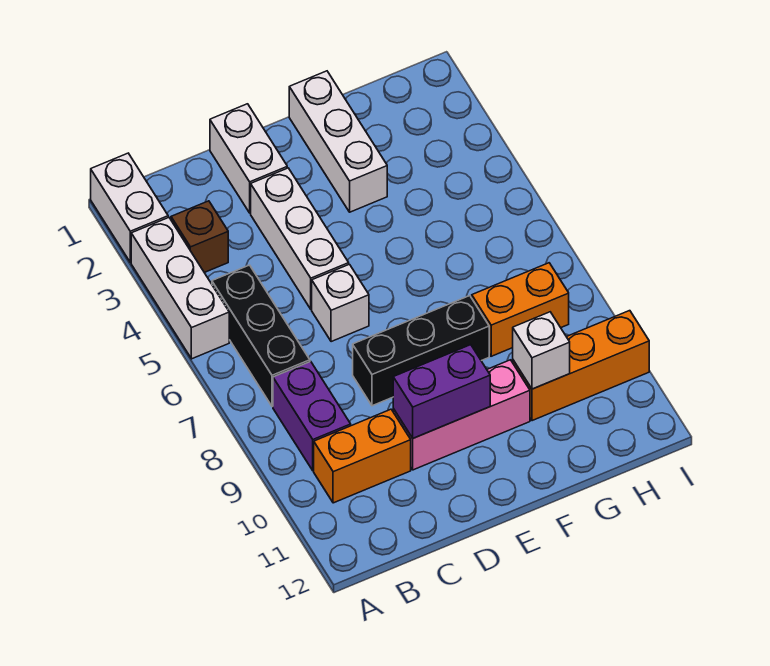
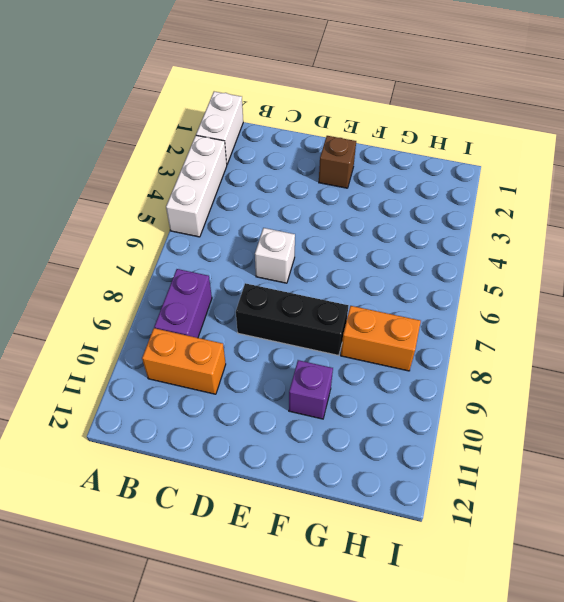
brown 1x1 brick [319,136,356,188] -> brown 1x1 brick moved to [171,201,228,273]
purple 1x1 brick [289,360,333,419] -> pink 1x3 brick [393,360,530,470]
none -> black 1x3 brick [212,265,310,407]
none -> white 1x2 brick [210,104,287,213]
none -> white 1x3 brick [251,168,349,309]

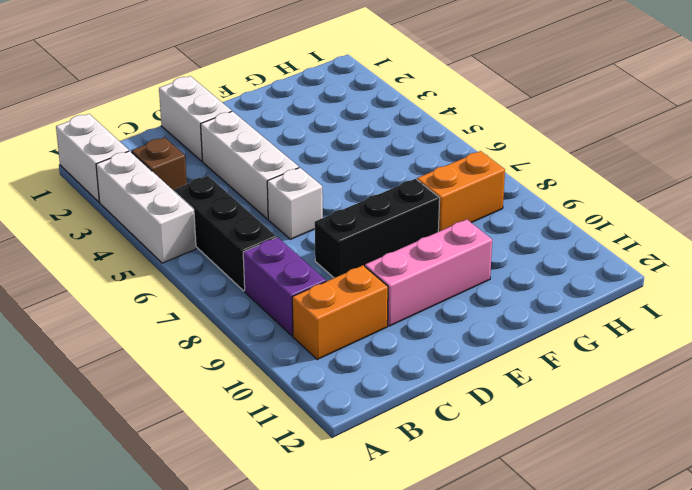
none -> white 1x3 brick [289,71,387,212]
none -> orange 1x3 brick [513,311,649,421]
none -> purple 1x2 brick [393,345,490,438]

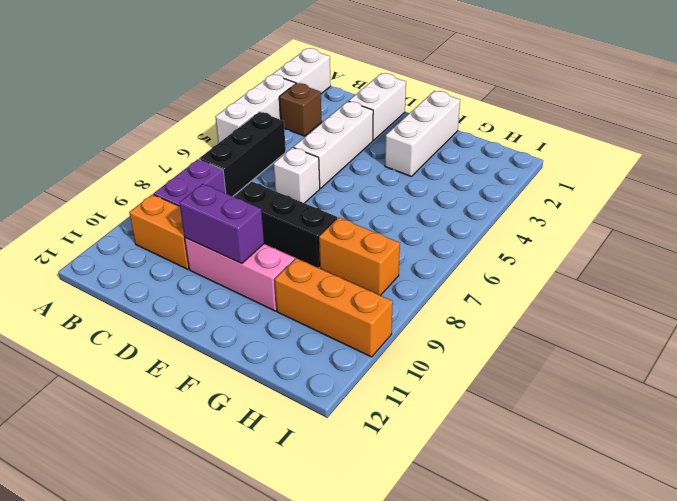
none -> white 1x1 brick [513,312,570,389]

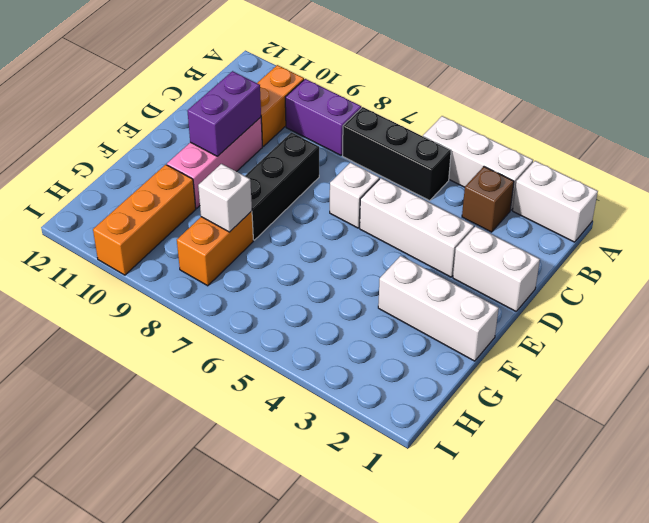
white 1x1 brick [198,164,252,232] -> white 1x1 brick moved to [513,312,570,389]

